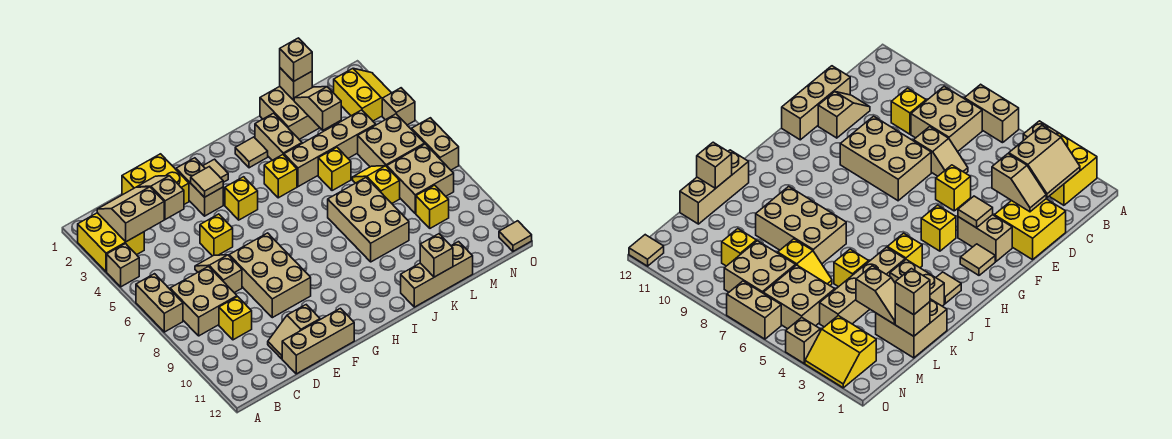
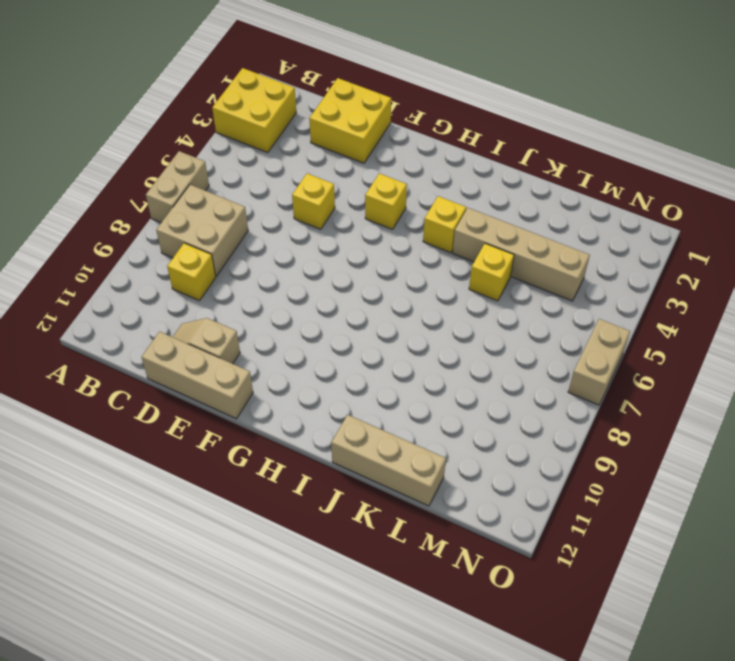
none -> tan 1x1 brick [107,244,139,287]
none -> tan 1x2 slope [195,255,242,293]
none -> tan 2x3 brick [229,233,311,318]
none -> tan 1x2 brick [176,158,223,216]

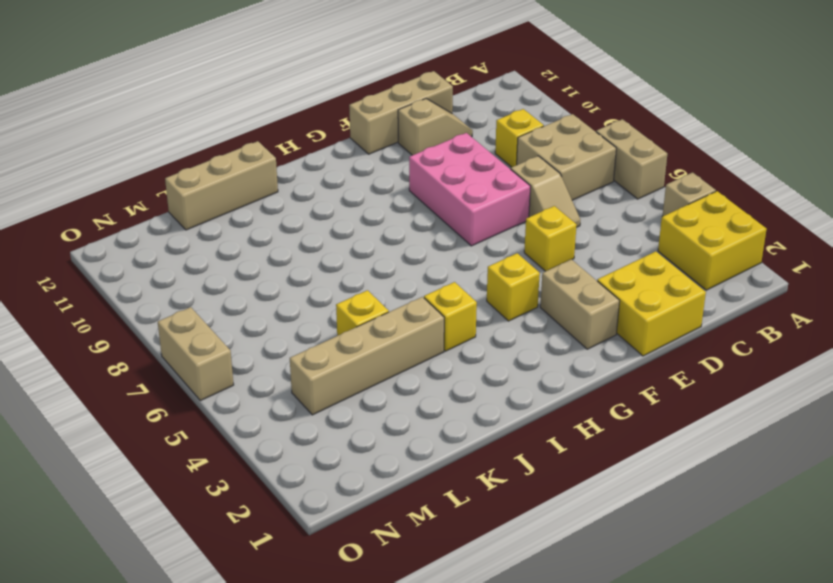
pink 2x3 brick [409,133,530,246] -> tan 2x3 brick [229,233,311,318]
none -> tan 1x1 tile [203,159,228,182]
none -> tan 1x1 tile [235,137,268,168]
none -> tan 1x2 brick [255,113,302,160]
none -> tan 2x3 brick [328,178,409,262]

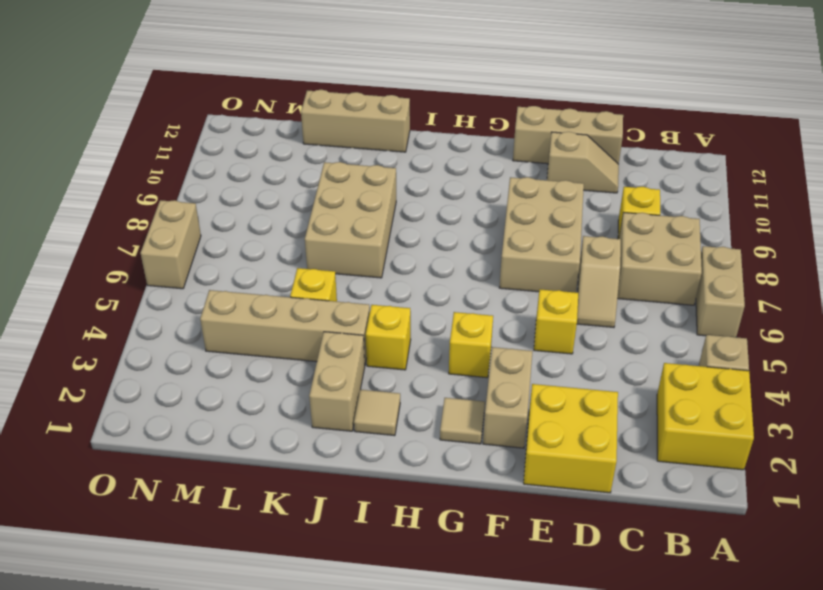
none -> tan 2x2 brick [260,87,320,139]
none -> yellow 1x2 slope [353,166,400,203]
none -> tan 2x2 brick [358,114,425,167]
none -> tan 2x2 brick [387,144,454,213]

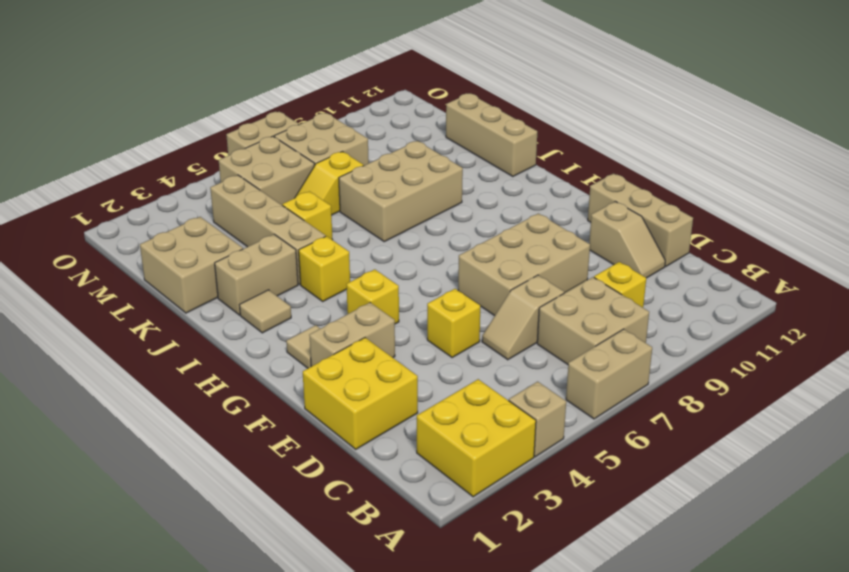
none -> yellow 1x1 brick [416,185,449,228]
none -> yellow 2x2 slope [334,68,391,121]
none -> tan 1x1 brick [382,88,415,125]
none -> tan 1x1 tile [499,221,532,251]

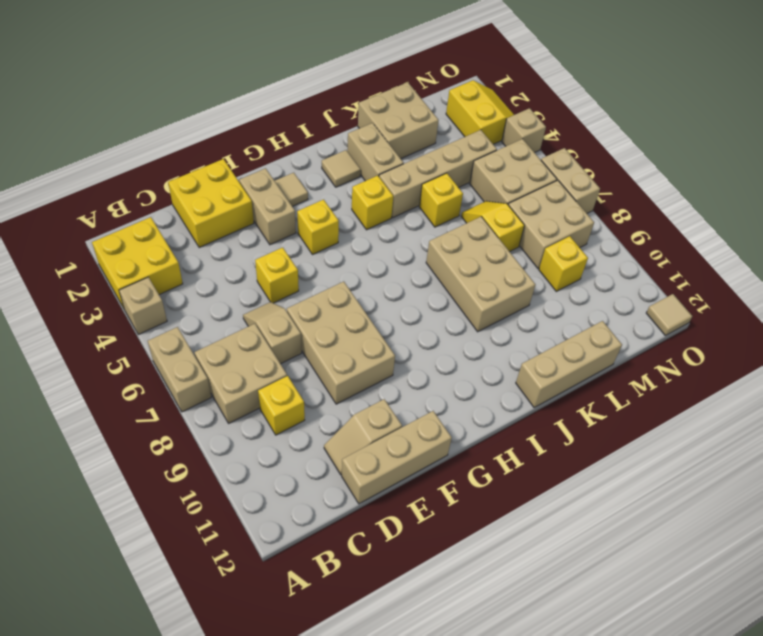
none -> tan 2x2 slope [97,187,164,242]
none -> tan 1x2 slope [138,176,184,220]
none -> tan 1x1 tile [191,167,223,197]
none -> tan 1x1 brick [420,234,453,277]

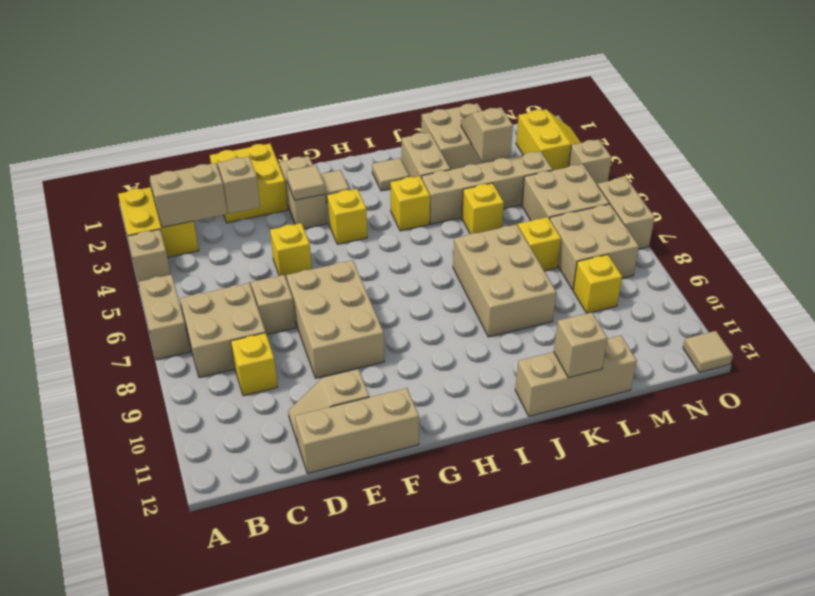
none -> tan 1x1 brick [280,68,312,100]
none -> tan 1x1 brick [280,38,312,82]

